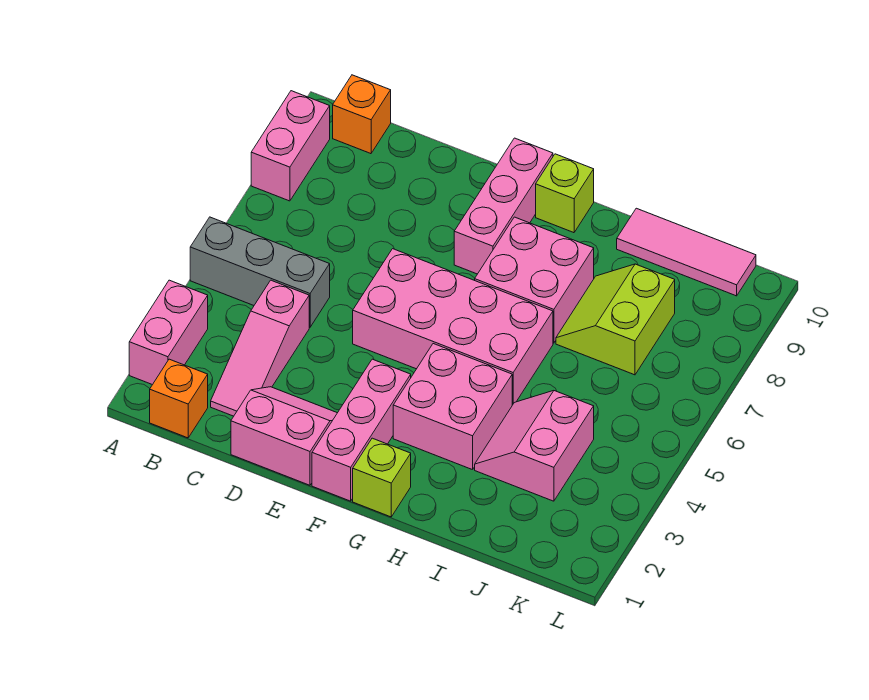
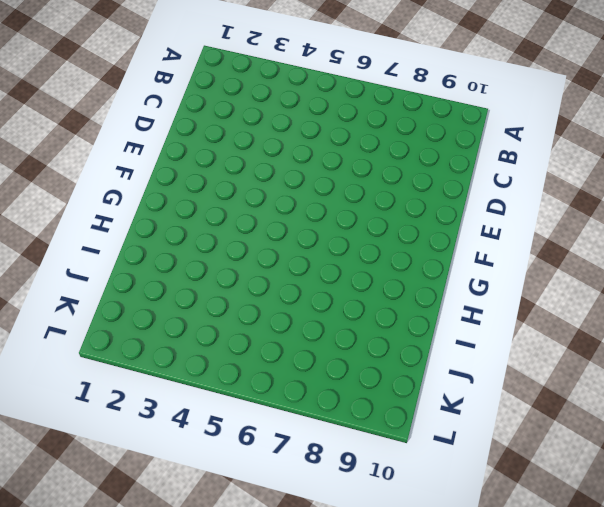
none -> pink 1x2 brick [129,280,208,385]
none -> grey 1x3 brick [190,217,330,327]
none -> pink 1x2 brick [251,91,330,201]

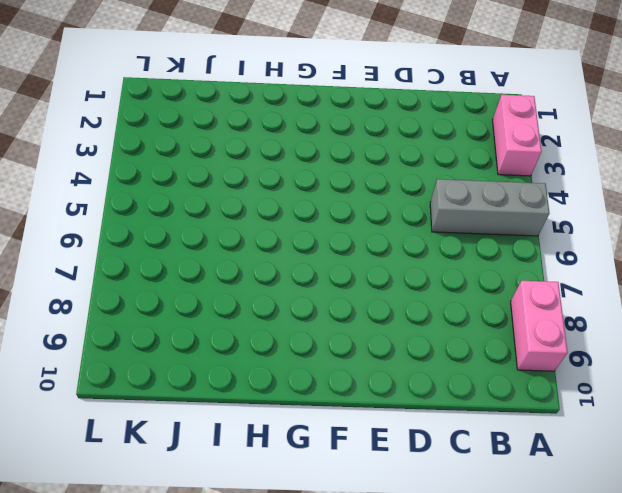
none -> orange 1x1 brick [150,359,208,438]
none -> orange 1x1 brick [333,75,391,154]
none -> pink 1x3 slope [211,280,309,416]

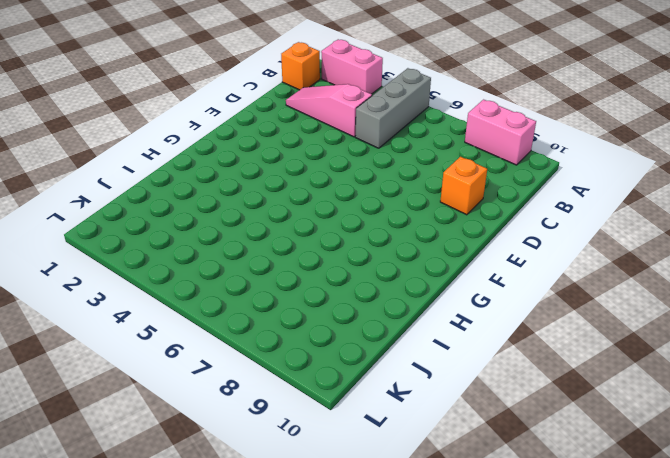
orange 1x1 brick [440,157,487,215] -> orange 1x1 brick moved to [333,75,391,154]
none -> pink 2x2 slope [231,387,337,485]
none -> pink 2x4 brick [353,249,553,405]
none -> pink 1x3 brick [312,359,411,501]

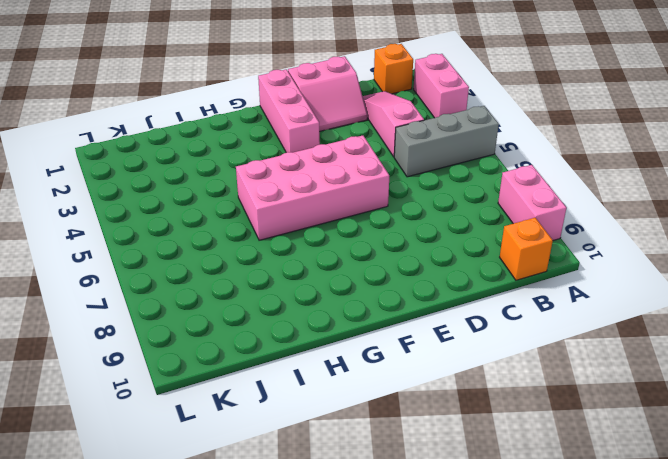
none -> pink 1x3 brick [454,138,553,274]
none -> lime 1x1 brick [353,438,411,517]
none -> pink 2x2 brick [393,344,512,470]

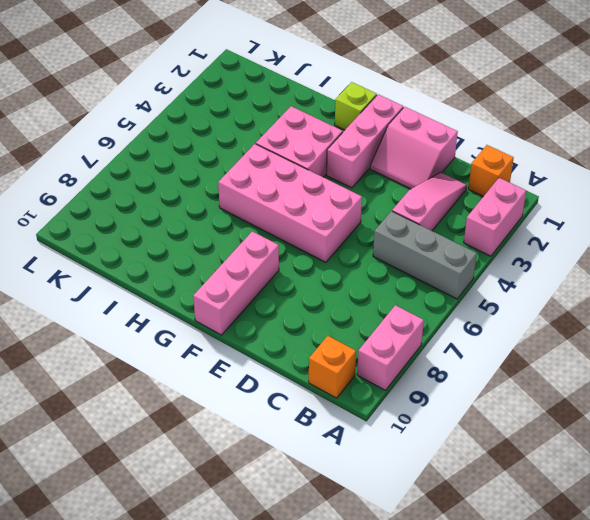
none -> pink 2x2 brick [475,217,594,343]
none -> lime 1x1 brick [536,154,594,233]
none -> pink 2x2 slope [475,391,594,501]

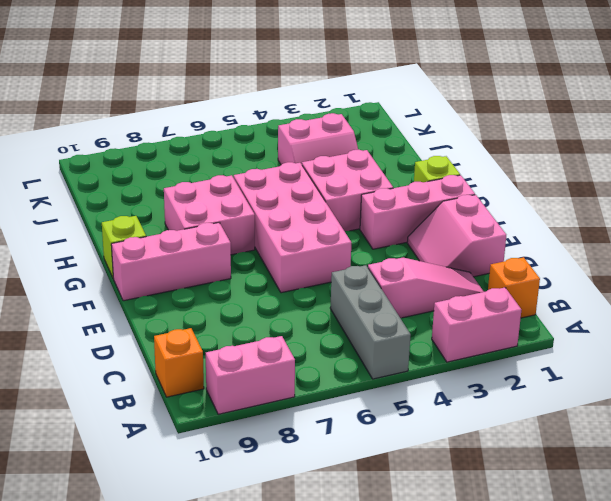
none -> lime 2x2 slope [556,264,675,375]
none -> pink 1x3 tile [617,208,756,296]

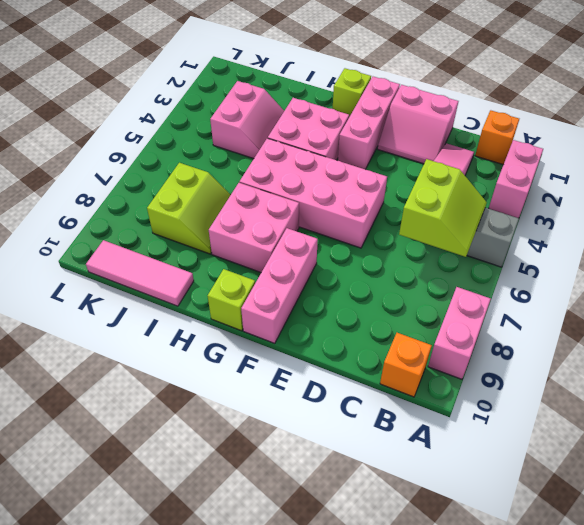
lime 2x2 slope [399,159,487,257] -> none

